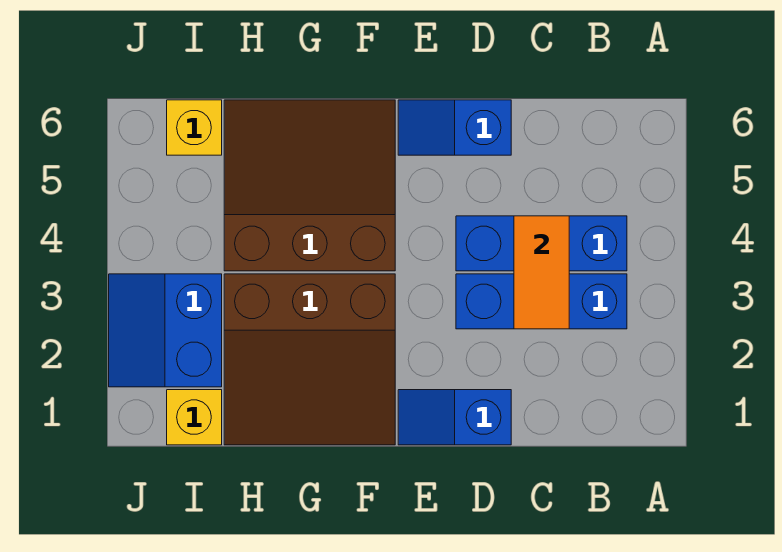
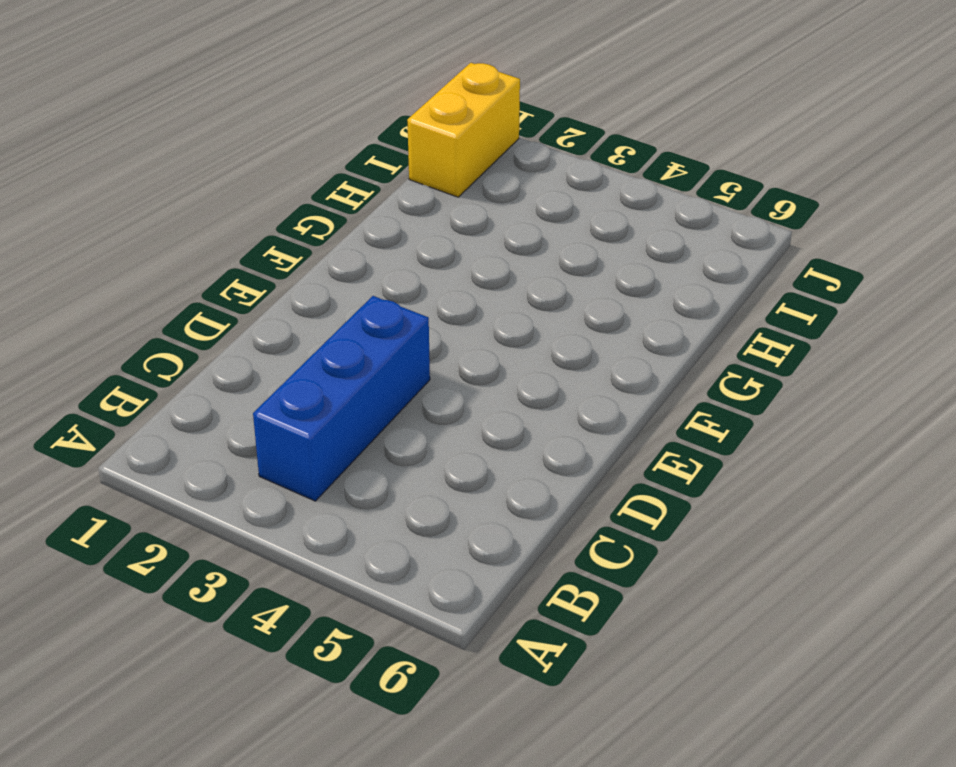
yellow 1x2 brick [407,63,520,197] -> yellow 1x1 brick [167,390,222,445]
none -> blue 1x3 brick [456,216,627,271]
none -> blue 1x2 slope [398,390,511,445]

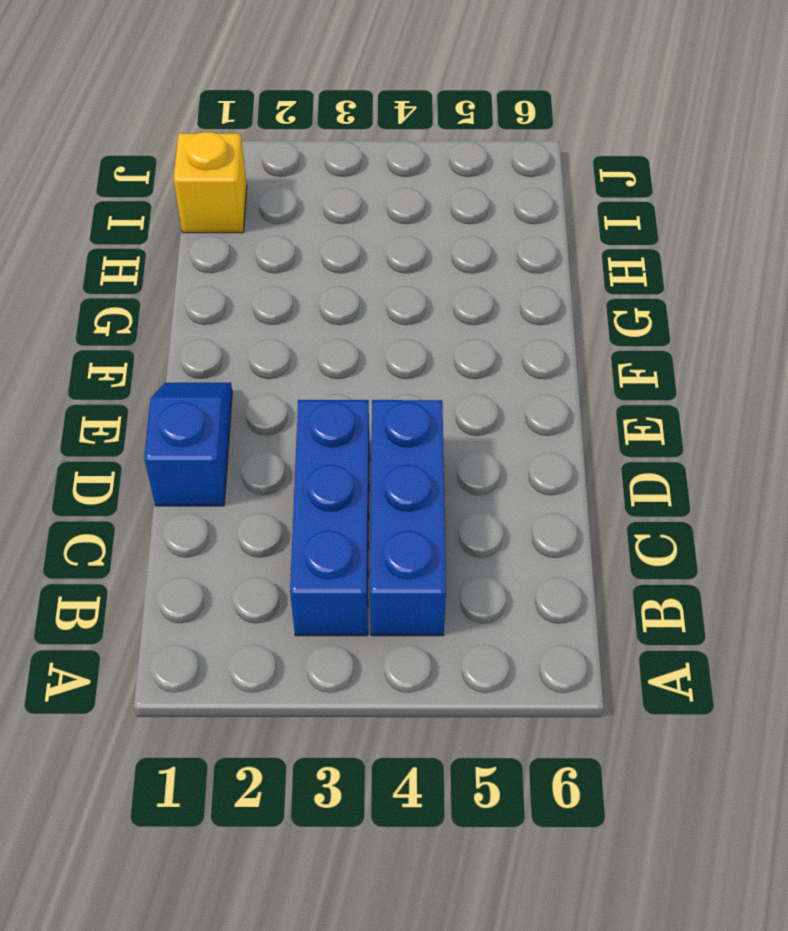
none -> blue 1x2 slope [398,100,511,155]
none -> brown 3x3 slope [224,274,395,445]

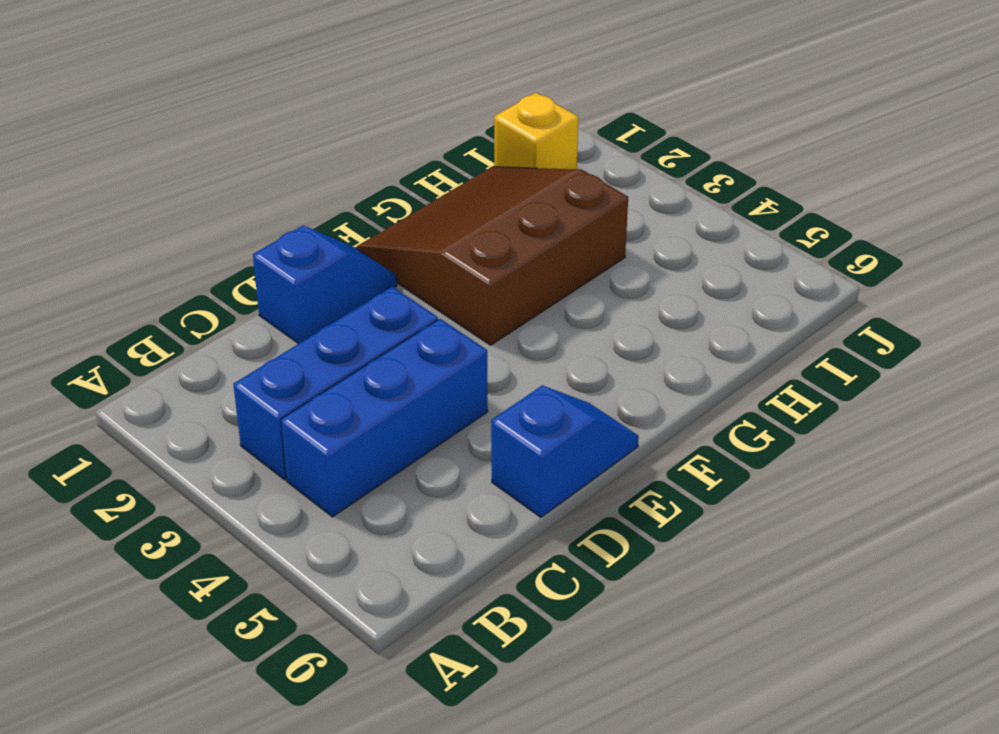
none -> brown 3x3 slope [224,100,395,271]
none -> blue 2x2 slope [109,274,222,387]

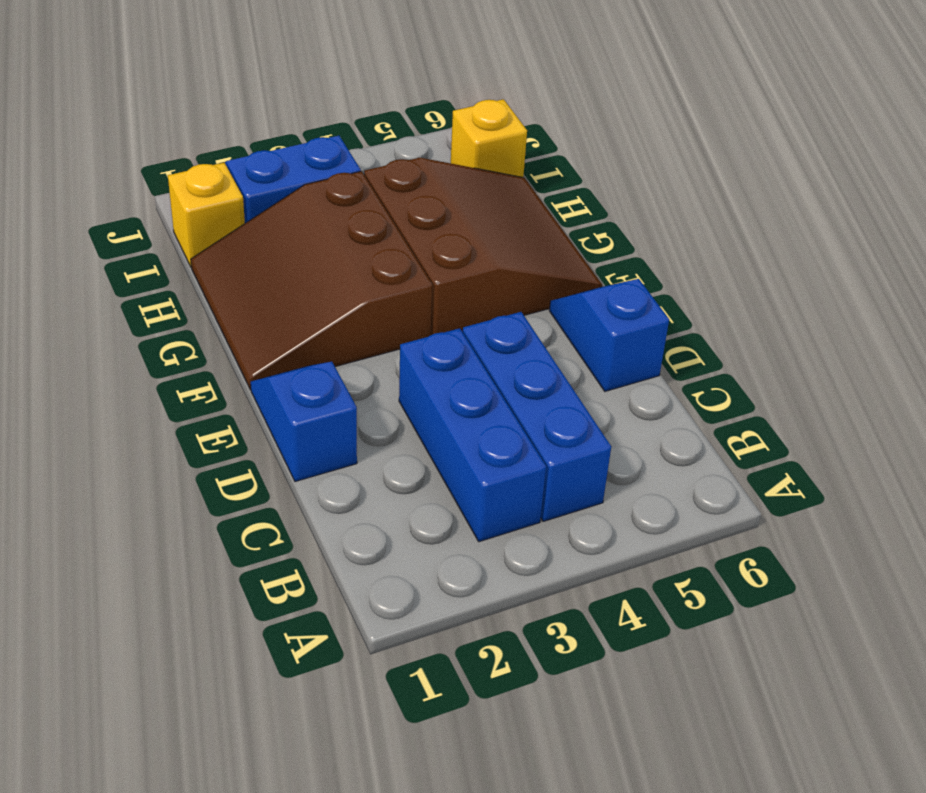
none -> orange 1x2 tile [514,216,569,329]

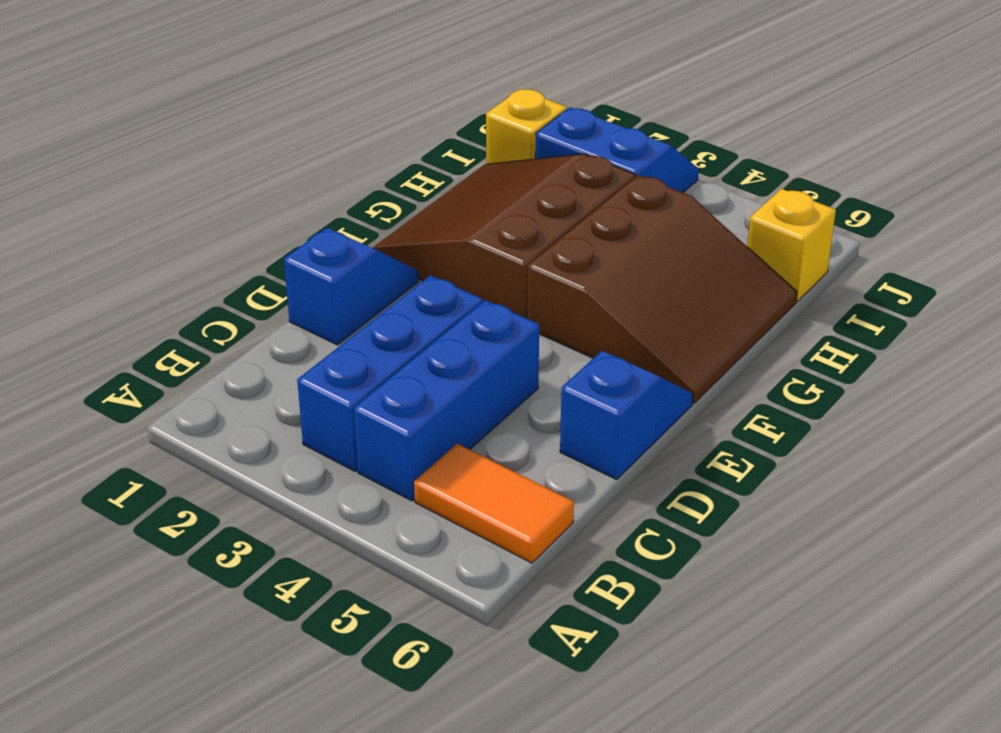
orange 1x2 tile [414,444,574,563] -> orange 1x2 tile moved to [514,216,569,329]

